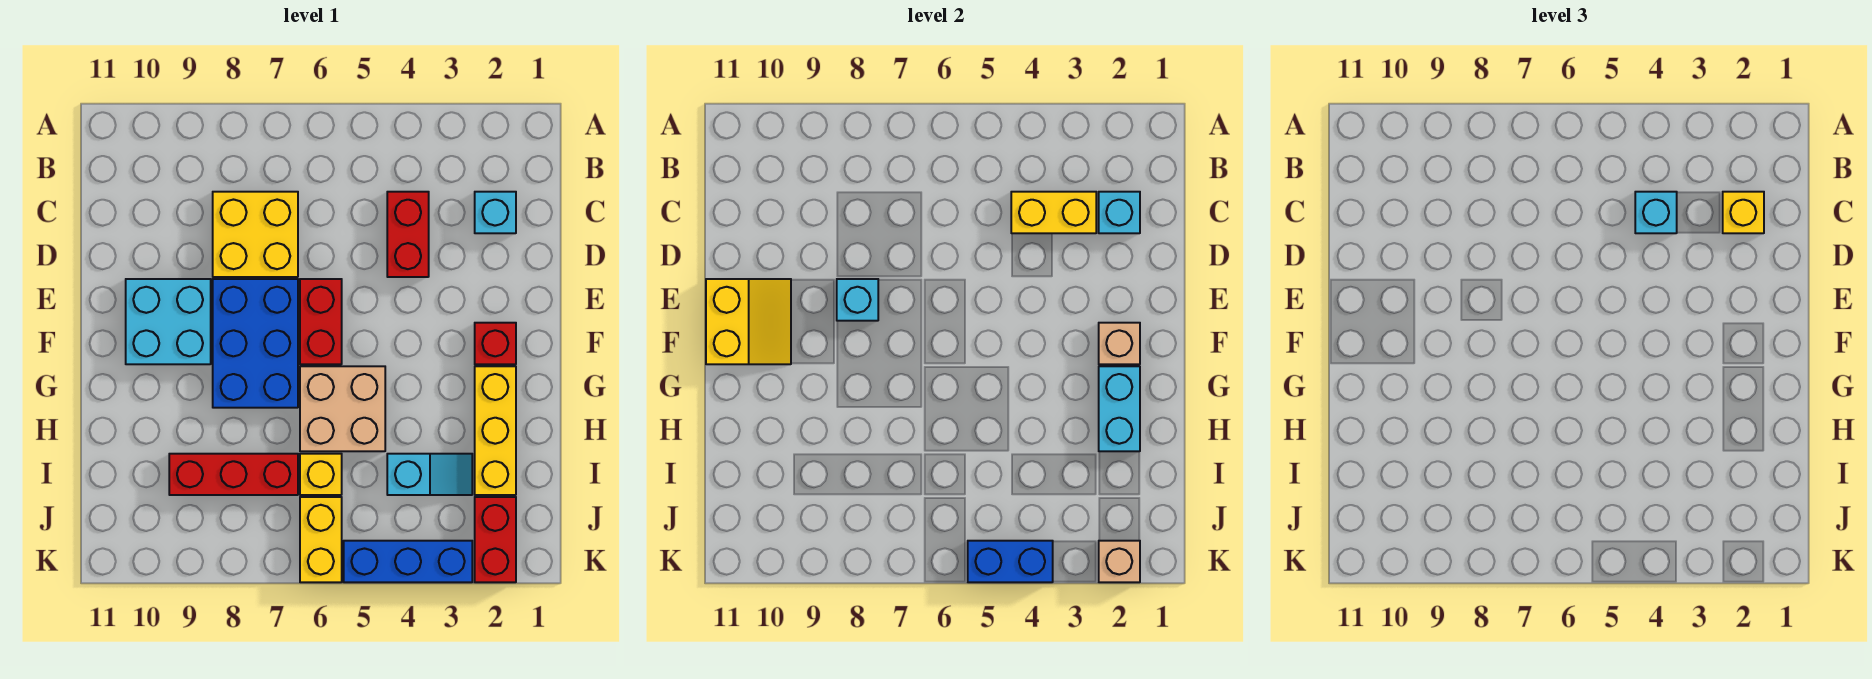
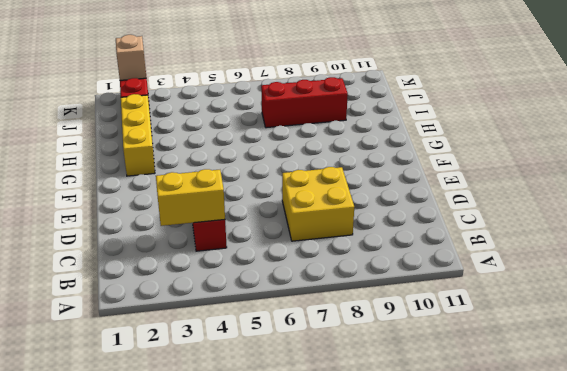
none -> cyan 1x1 brick [475,192,516,233]
none -> red 1x2 brick [300,279,342,364]
none -> blue 2x3 brick [213,279,298,408]

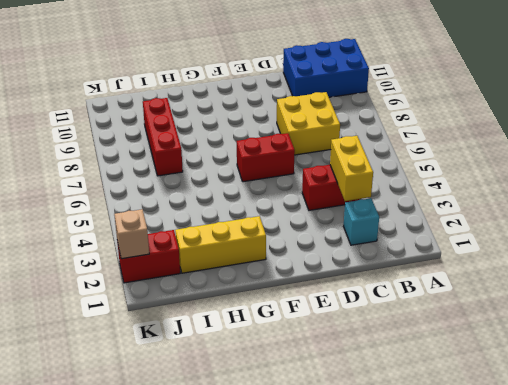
blue 2x3 brick [283,39,369,97] -> blue 2x3 brick moved to [213,279,298,408]
none -> cyan 2x2 brick [126,279,211,364]
none -> red 1x1 brick [475,323,516,364]
none -> tan 2x2 brick [300,366,385,451]

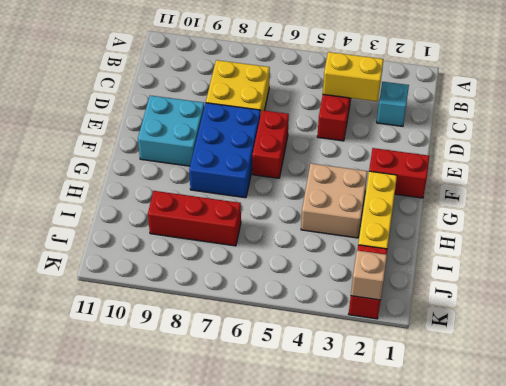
red 1x2 brick [369,148,429,198] -> red 1x1 brick [475,323,516,364]
tan 2x2 brick [301,163,368,238] -> tan 2x2 brick moved to [300,366,385,451]
none -> cyan 1x2 slope [387,454,472,495]
none -> yellow 1x1 brick [300,454,342,495]
none -> yellow 1x2 brick [300,497,342,582]

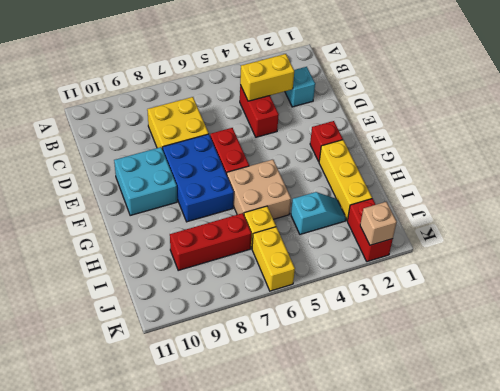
none -> blue 1x3 brick [344,541,472,582]
none -> cyan 1x1 brick [1099,192,1140,233]
none -> cyan 1x1 brick [837,279,878,321]

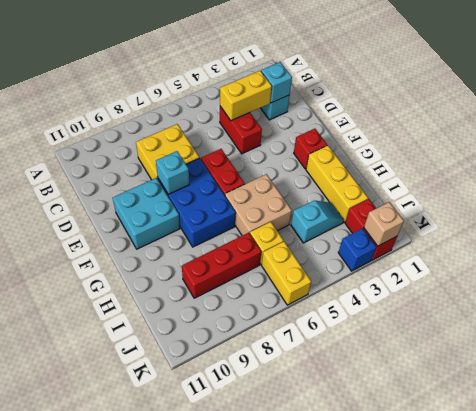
blue 1x1 brick [338,228,376,271] -> blue 1x3 brick [344,541,472,582]
none -> yellow 2x2 slope [706,279,791,364]
none -> tan 1x1 brick [1099,323,1140,364]
none -> cyan 1x2 brick [1099,366,1140,451]

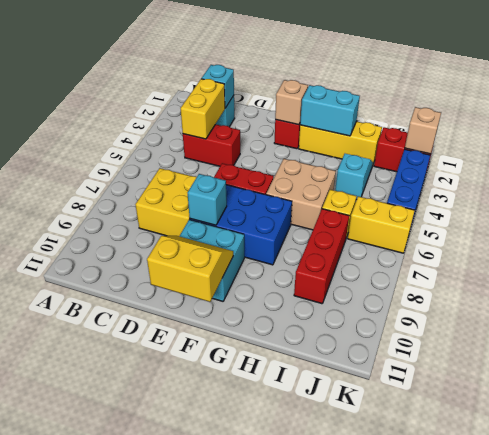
none -> blue 1x2 brick [968,541,1053,582]
none -> yellow 1x1 brick [1723,192,1764,233]
none -> cyan 1x1 brick [1635,192,1677,233]

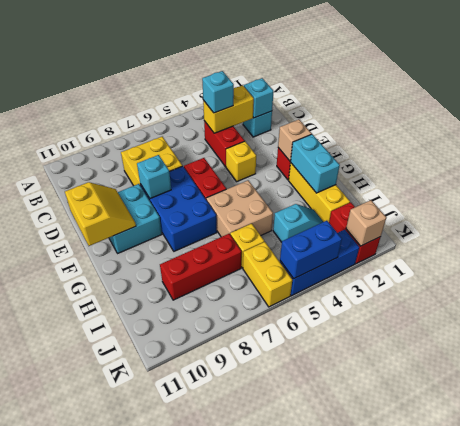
yellow 1x1 brick [226,141,256,181] -> yellow 1x1 brick moved to [1723,192,1764,233]

